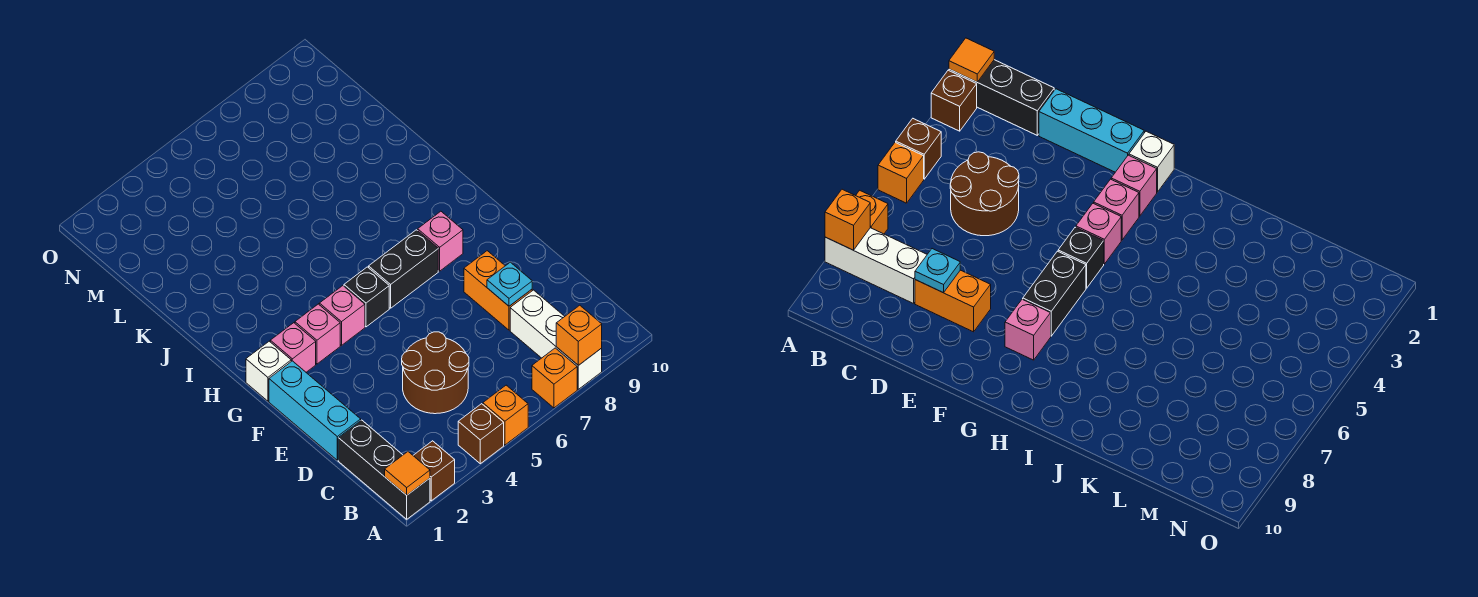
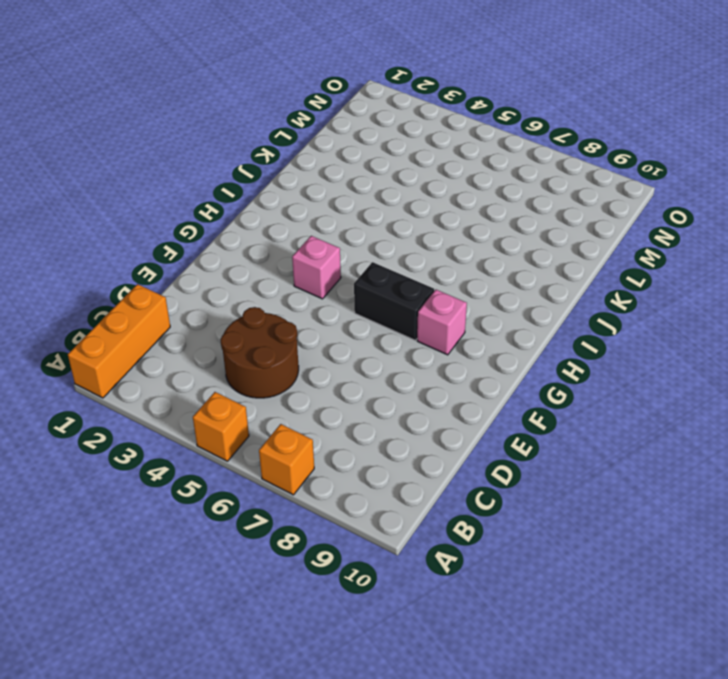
orange 1x3 brick [68,284,170,398] -> black 1x3 brick [338,420,430,519]
none -> brown 1x1 brick [413,441,455,501]
none -> brown 1x1 brick [458,404,504,464]
none -> white 1x3 brick [510,290,602,389]

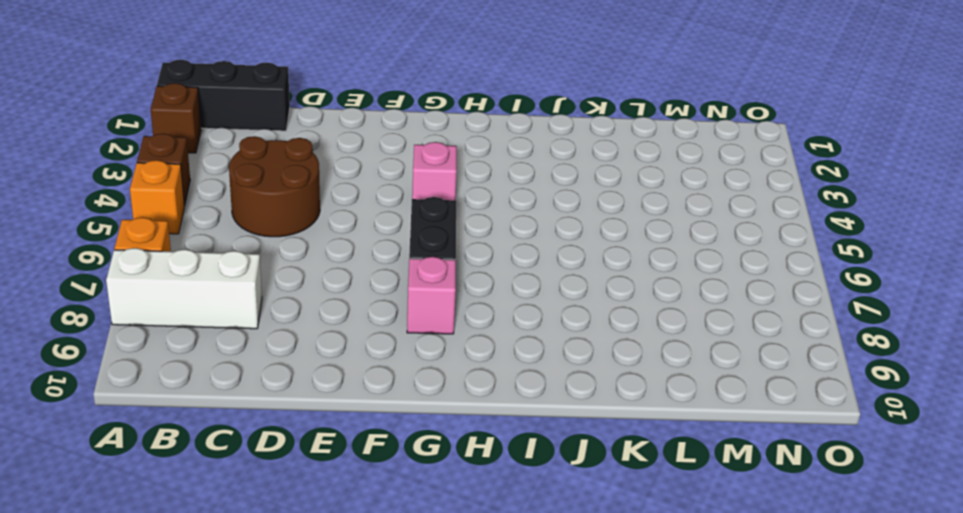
none -> cyan 1x3 brick [269,361,361,460]
none -> orange 1x2 brick [464,251,532,330]
none -> white 1x1 brick [246,341,291,401]

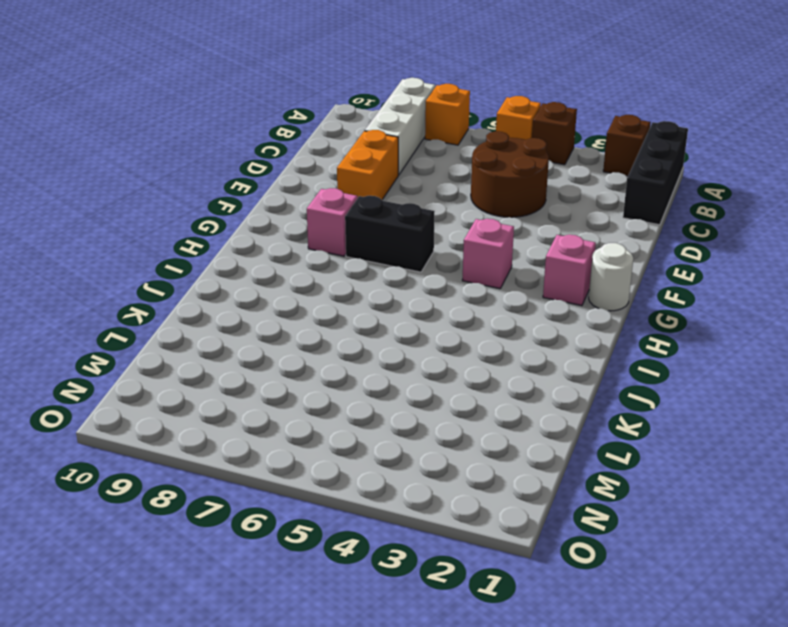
white 1x1 round brick [589,243,633,311] -> white 1x1 brick [246,341,291,401]
none -> cyan 1x3 brick [269,361,361,460]
none -> pink 1x1 brick [295,304,340,364]
none -> black 1x1 brick [344,267,389,327]

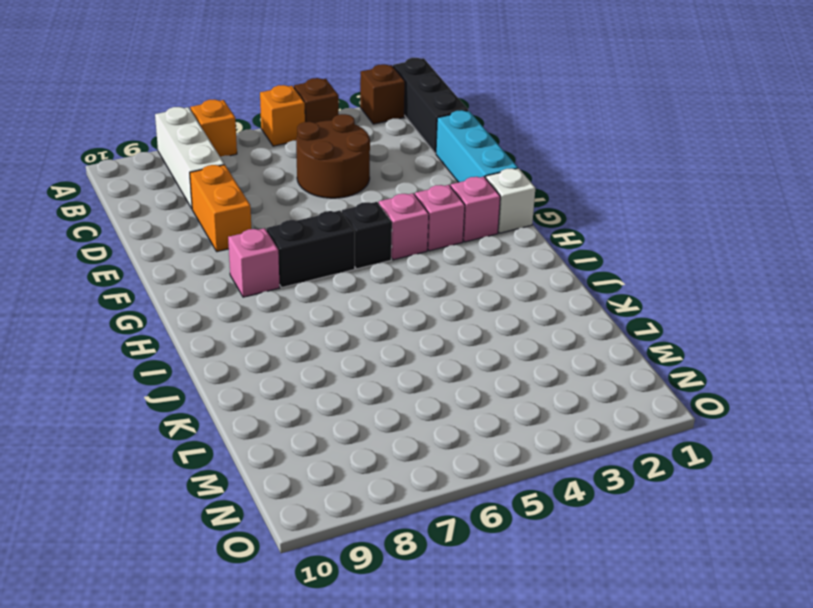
none -> orange 1x1 tile [385,452,430,495]
none -> orange 1x1 brick [556,305,602,365]
none -> cyan 1x1 plate [487,262,532,306]

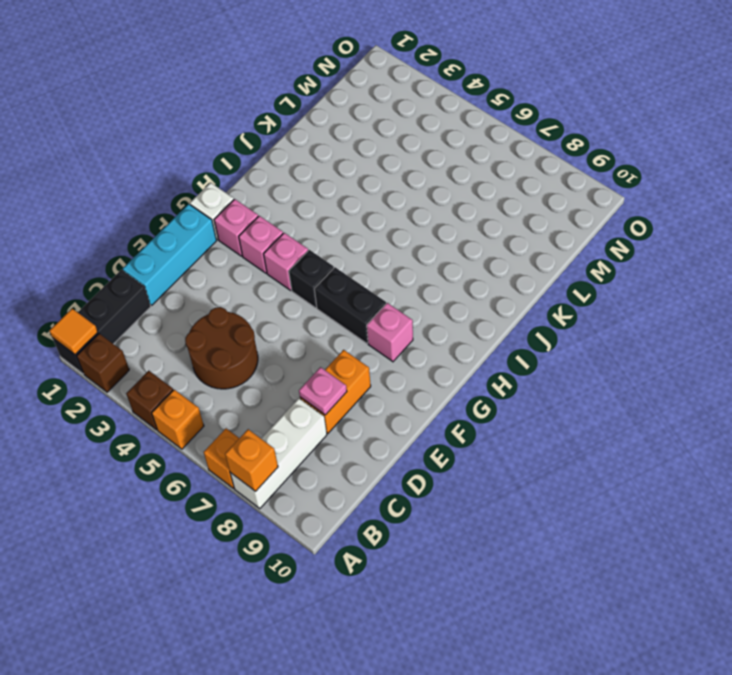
pink 1x1 plate [299,367,347,415] -> cyan 1x1 plate [487,262,532,306]

